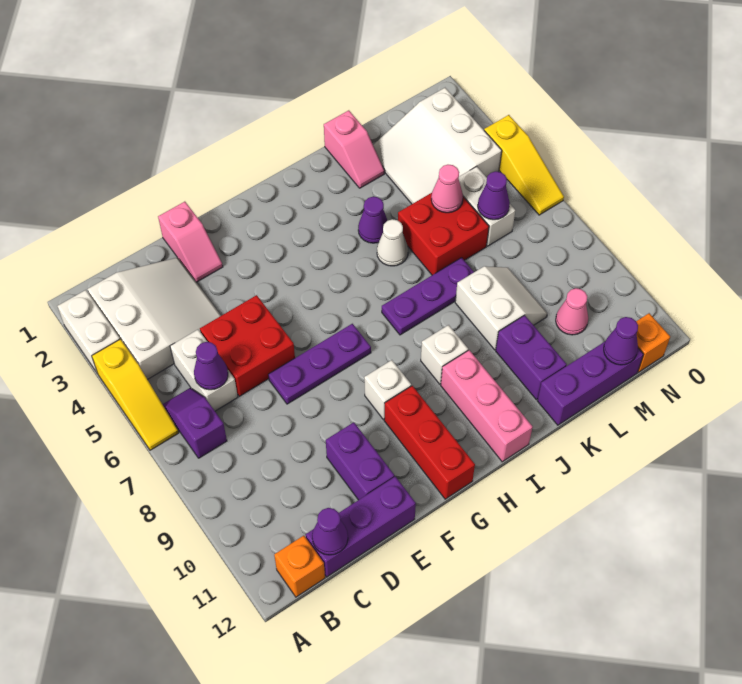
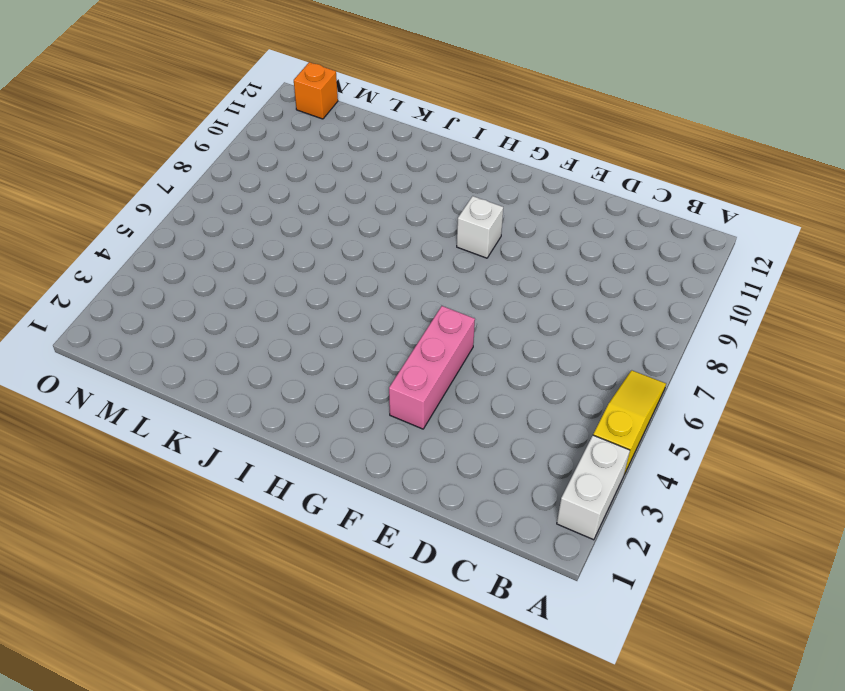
pink 1x3 brick [389,306,475,429] -> pink 1x3 brick moved to [441,350,533,462]
none -> white 3x3 slope [88,257,221,379]
none -> purple 1x2 slope [163,388,227,458]
none -> orange 1x1 brick [274,536,325,597]
none -> white 1x2 brick [170,330,238,411]

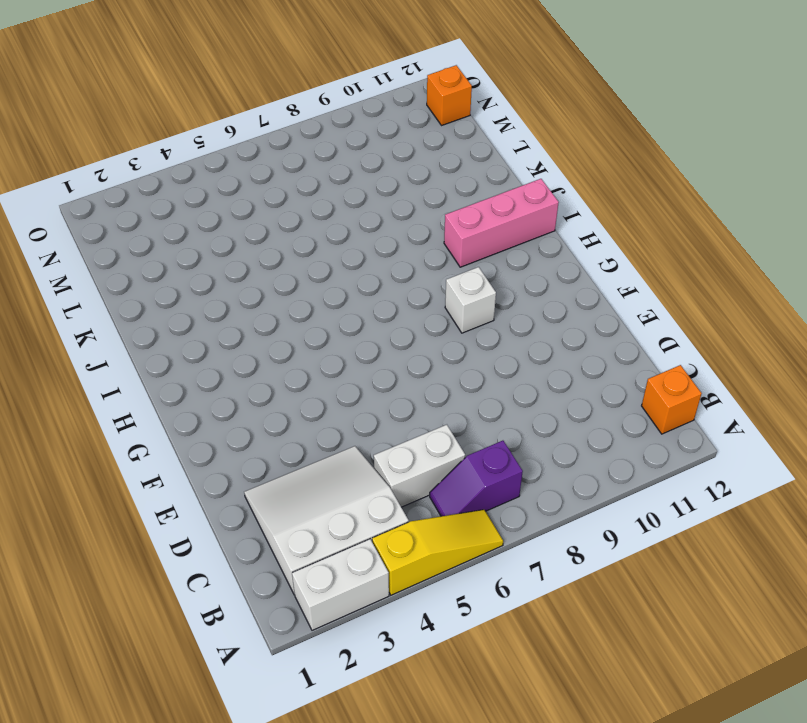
none -> purple 1x3 brick [306,477,416,577]
none -> red 2x2 brick [200,295,295,396]
none -> pink 1x2 slope [158,202,223,282]
none -> purple 1x3 plate [268,324,371,404]

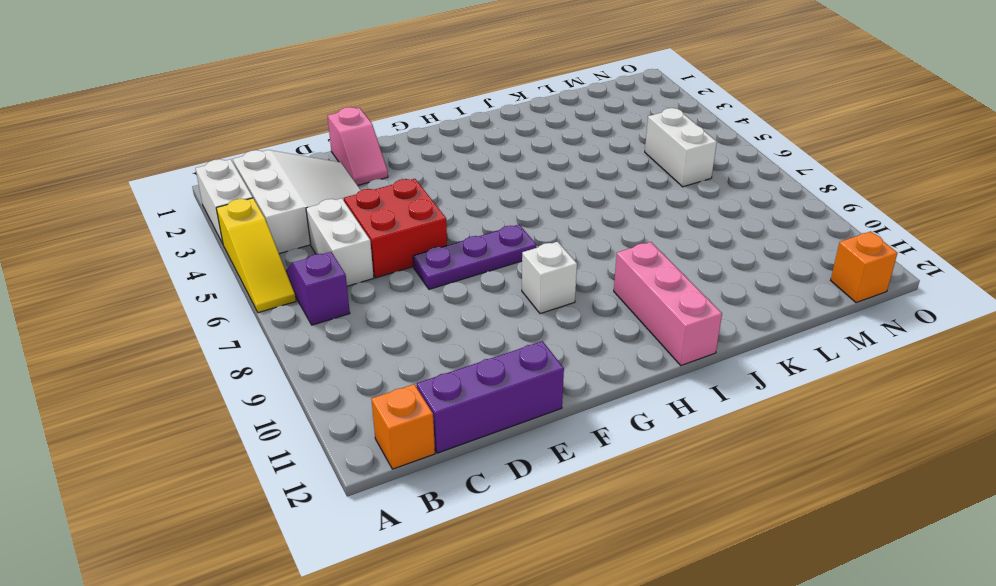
none -> purple 1x2 brick [326,422,394,500]
none -> red 1x3 brick [384,386,475,499]
none -> purple 1x3 plate [382,258,474,335]
none -> white 1x1 brick [421,325,468,384]

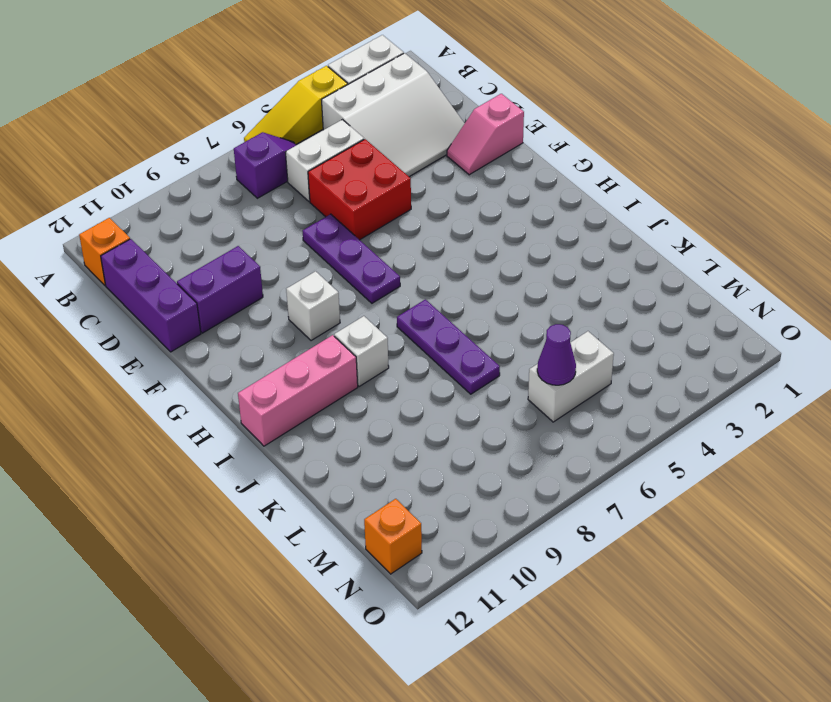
none -> red 1x3 brick [384,386,475,499]
none -> purple 1x1 cone [358,197,388,243]
none -> white 1x1 cone [377,219,408,266]
none -> pink 1x2 slope [324,110,385,188]

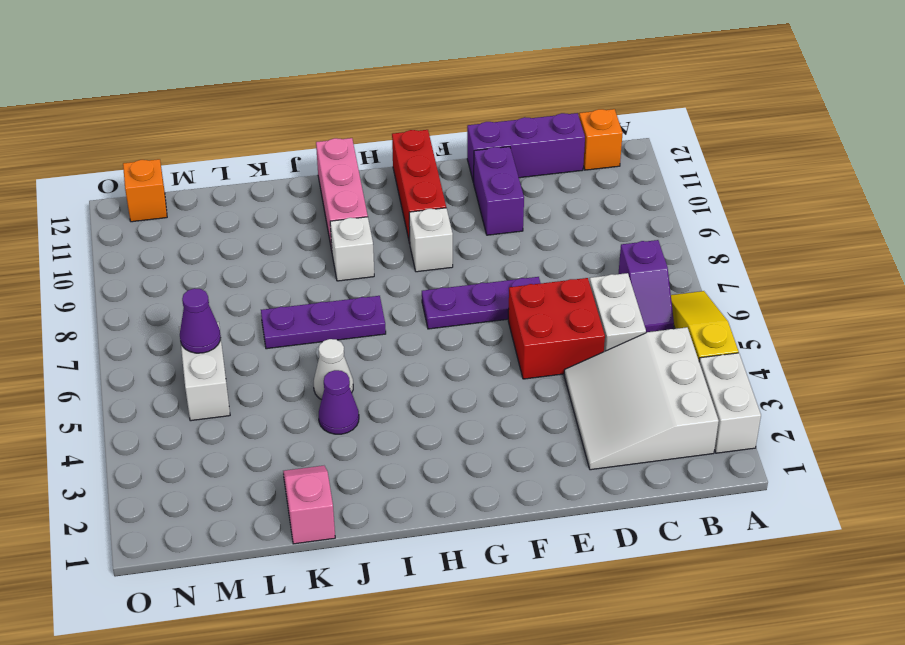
none -> pink 1x2 slope [158,202,223,282]
none -> red 2x2 brick [398,193,489,275]
none -> white 2x2 slope [455,266,548,350]
none -> purple 1x2 brick [496,315,567,400]

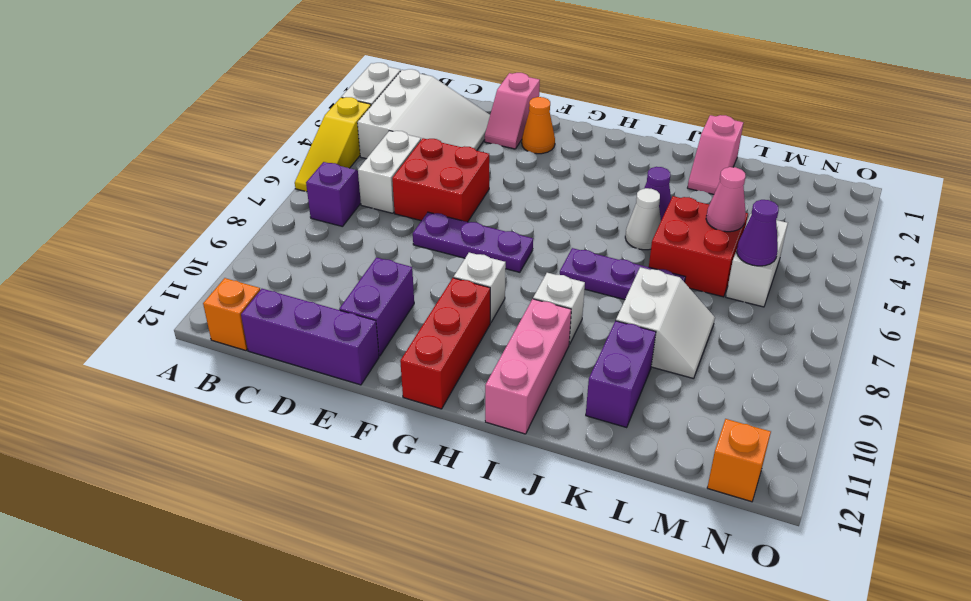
orange 1x1 cone [522,97,555,154] -> none
none -> purple 1x3 brick [537,342,643,425]
none -> white 3x3 slope [373,88,502,204]
none -> pink 1x1 cone [556,288,588,335]
none -> yellow 1x3 slope [484,115,564,215]

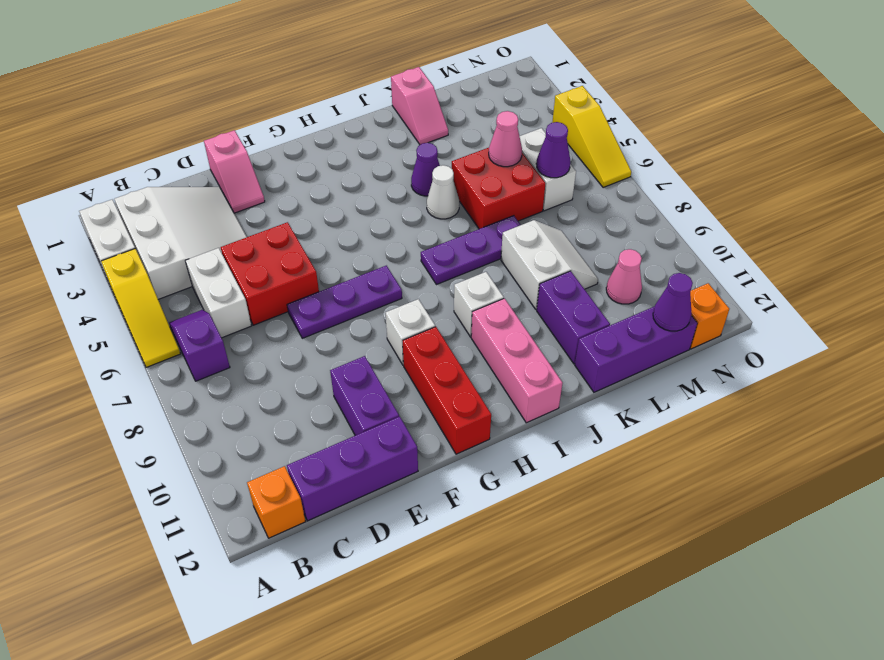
none -> white 3x3 slope [373,88,502,204]
none -> purple 1x1 cone [194,342,228,390]
none -> purple 1x1 cone [312,508,348,555]

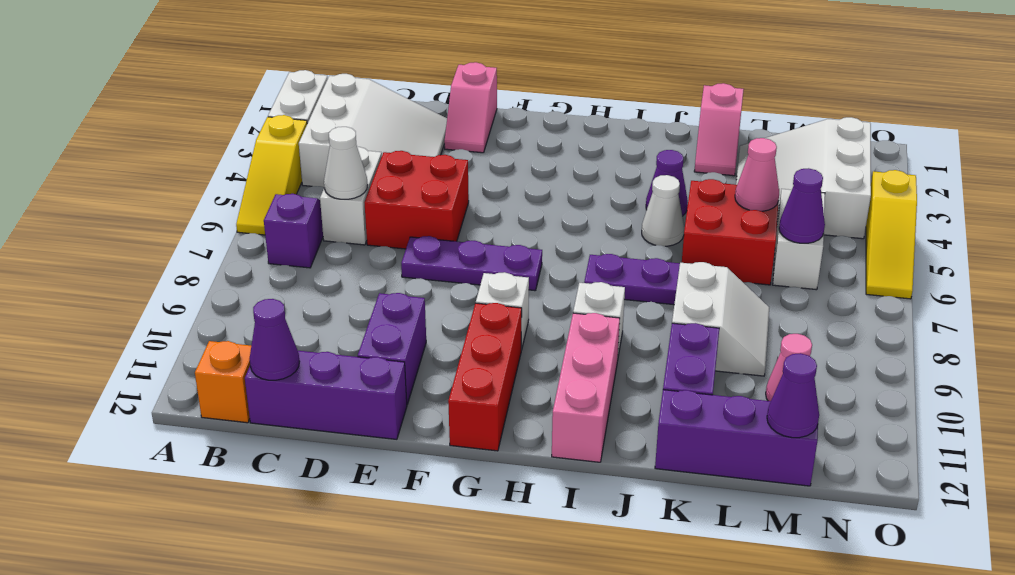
white 1x1 cone [324,127,367,199] -> purple 1x1 cone [194,342,228,390]
none -> orange 1x1 brick [636,313,670,372]

